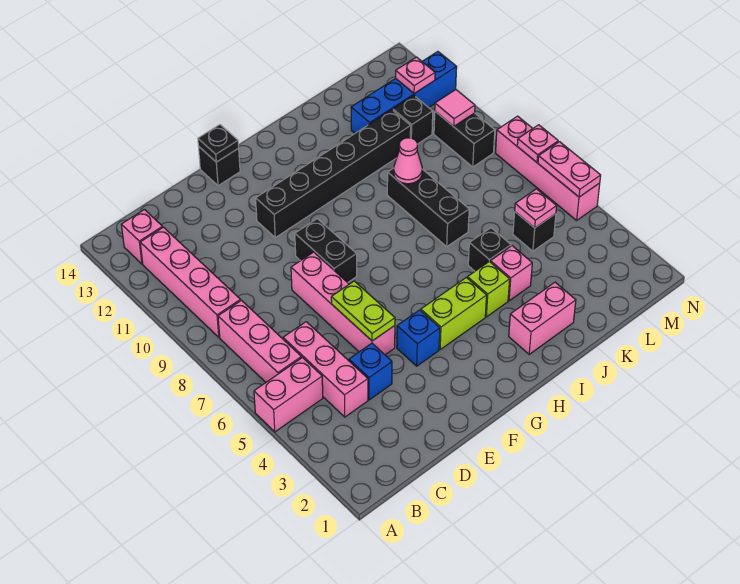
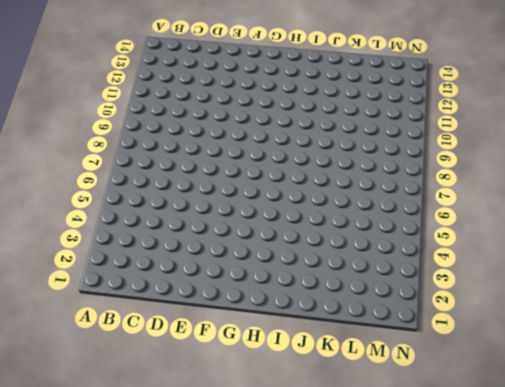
none -> pink 1x2 brick [254,358,323,432]
none -> pink 1x3 brick [218,300,301,382]
none -> pink 1x4 brick [140,227,241,337]
none -> pink 1x1 brick [121,210,163,264]

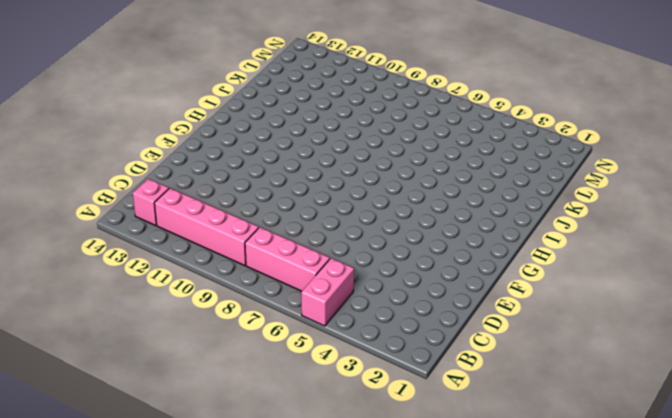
none -> pink 1x3 brick [283,322,368,417]
none -> blue 1x1 brick [349,343,392,400]
none -> pink 1x4 brick [291,252,395,355]
none -> blue 1x1 brick [397,310,440,366]

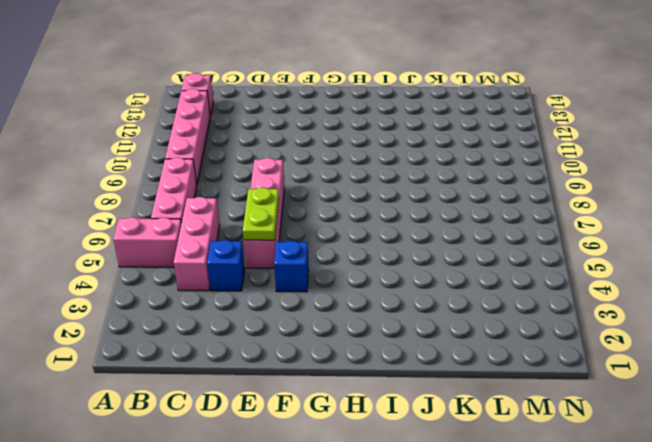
none -> black 1x2 brick [295,219,357,283]
none -> black 1x6 brick [256,110,411,237]
none -> black 1x1 brick [199,147,240,186]
none -> lime 1x2 brick [421,278,487,349]

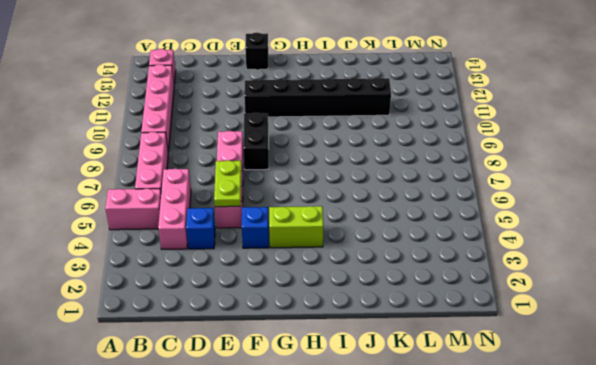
none -> pink 1x2 brick [509,282,576,354]
none -> lime 1x1 brick [467,261,510,317]
none -> pink 1x1 brick [490,246,532,301]
none -> black 1x1 brick [468,228,511,271]

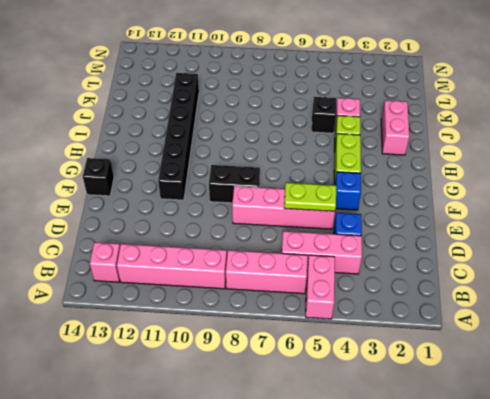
none -> black 1x3 brick [387,168,469,246]
none -> blue 1x4 brick [351,52,457,133]
none -> black 1x1 brick [513,212,556,251]
none -> black 1x1 brick [393,96,433,144]

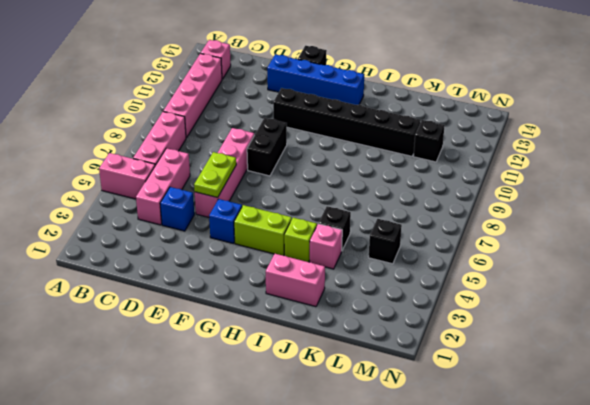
blue 1x4 brick [267,54,364,105] -> blue 1x4 brick moved to [351,52,457,133]
none -> black 1x3 brick [387,168,469,246]
none -> black 1x2 brick [434,112,495,167]
none -> pink 1x4 brick [495,116,600,220]
none -> black 1x1 plate [198,125,239,162]

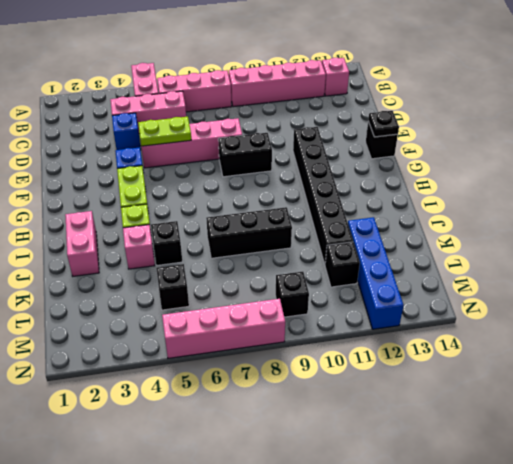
black 1x1 brick [276,272,309,317] -> black 1x2 brick [434,112,495,167]
none -> pink 1x1 cone [394,138,422,184]
none -> pink 1x1 plate [515,189,557,228]
none -> pink 1x1 tile [435,90,475,126]
none -> pink 1x1 plate [396,57,435,94]

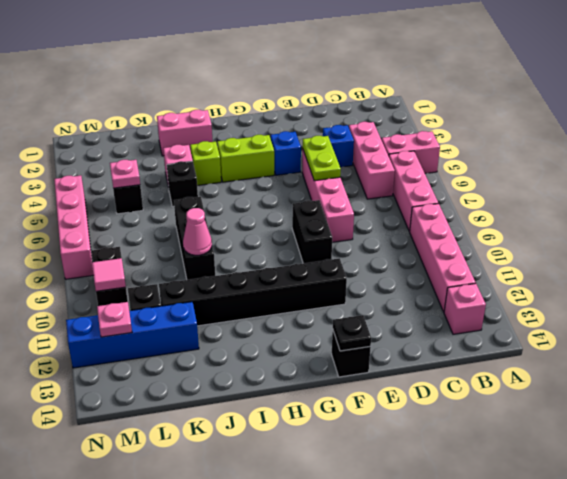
none -> pink 1x2 plate [538,142,601,197]
none -> pink 1x1 plate [517,125,558,162]

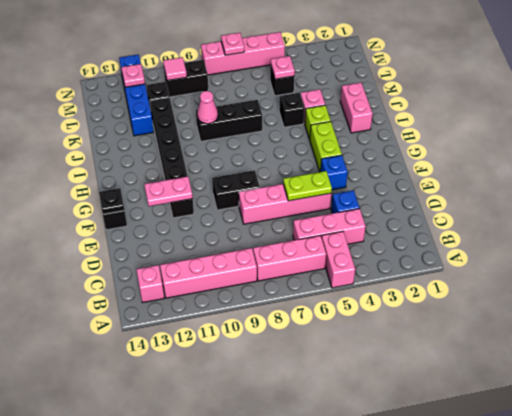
pink 1x2 plate [144,176,193,206] -> pink 1x2 plate moved to [538,142,601,197]

